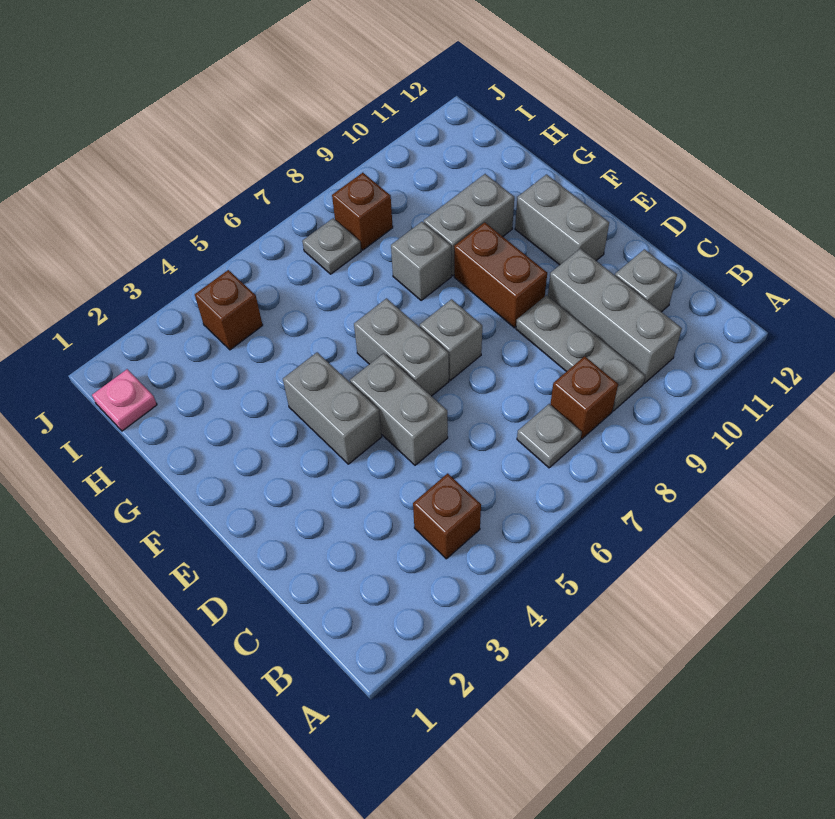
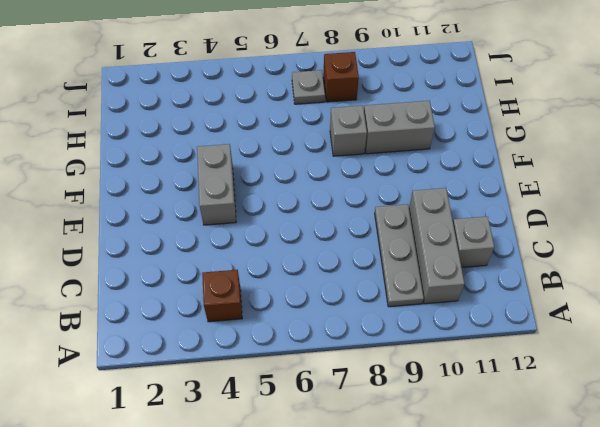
none -> grey 1x1 plate [517,404,582,468]
none -> brown 1x1 brick [550,356,618,439]
none -> grey 1x2 brick [350,353,448,465]

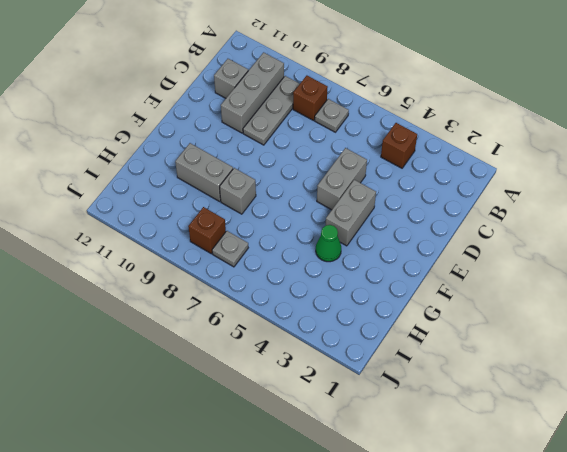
green 1x1 cone [316,225,341,262] -> none
none -> grey 1x2 brick [354,298,449,396]
none -> grey 1x1 brick [420,299,482,380]
none -> brown 1x2 brick [454,222,547,328]

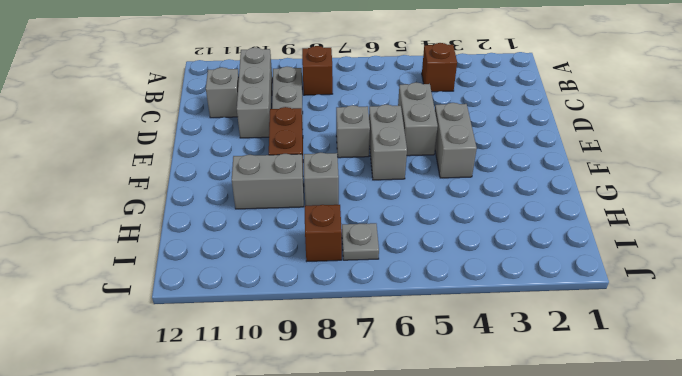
none -> grey 1x1 plate [517,404,582,468]
none -> grey 1x2 brick [515,175,609,265]
none -> pink 1x1 plate [92,369,157,431]

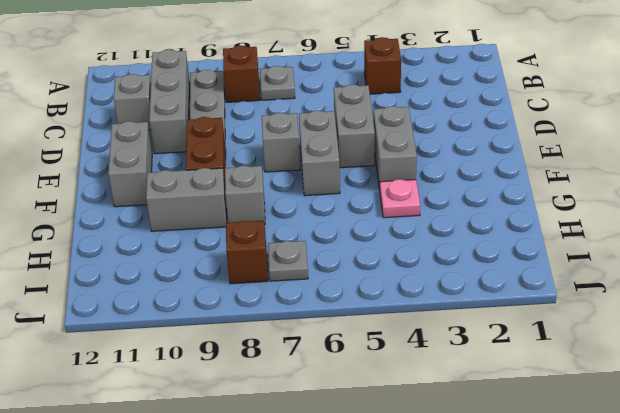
pink 1x1 plate [380,179,420,218] -> pink 1x1 plate moved to [92,369,157,431]
none -> brown 1x1 brick [195,270,263,350]

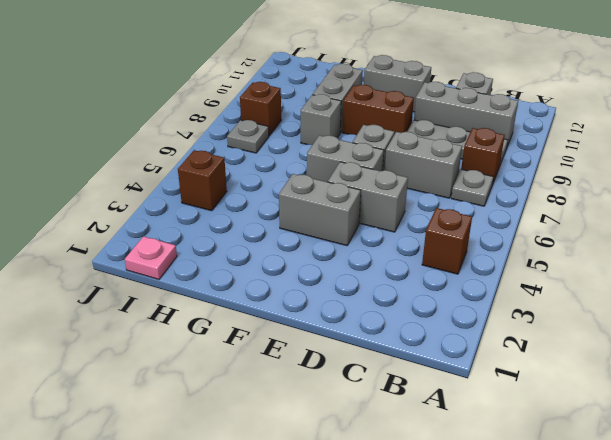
grey 1x2 brick [385,132,462,198] -> none

